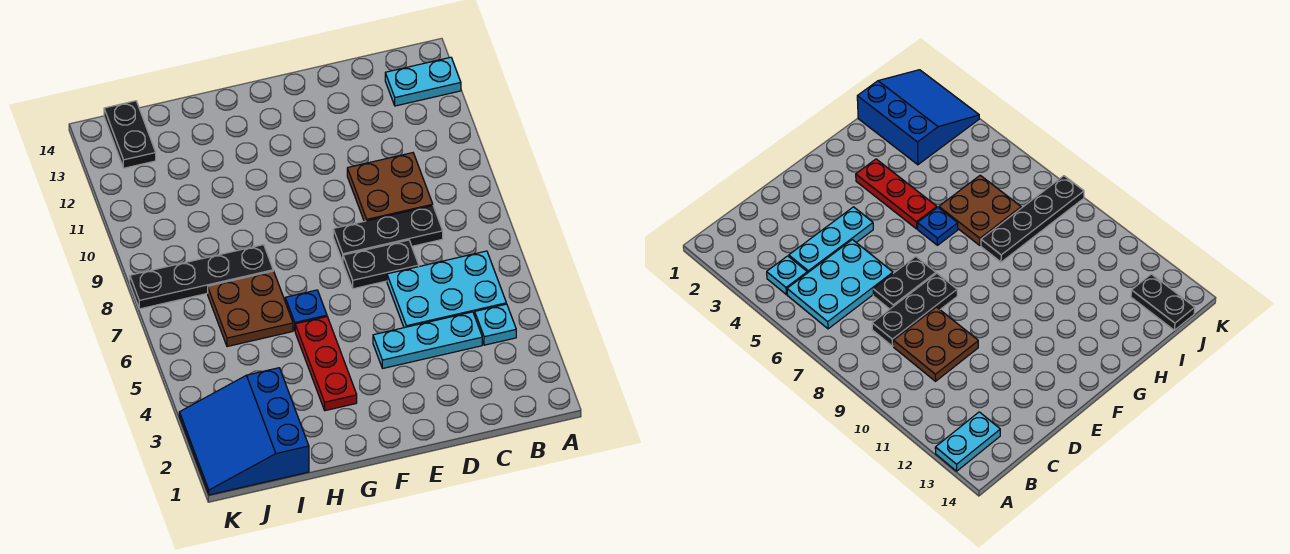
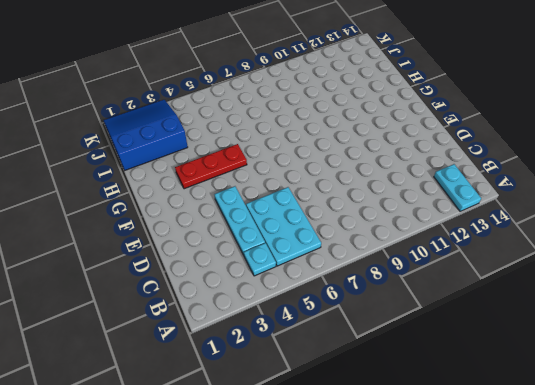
none -> black 1x3 plate [333,206,443,262]
none -> brown 2x2 plate [347,153,433,221]
none -> black 1x2 plate [343,240,419,289]

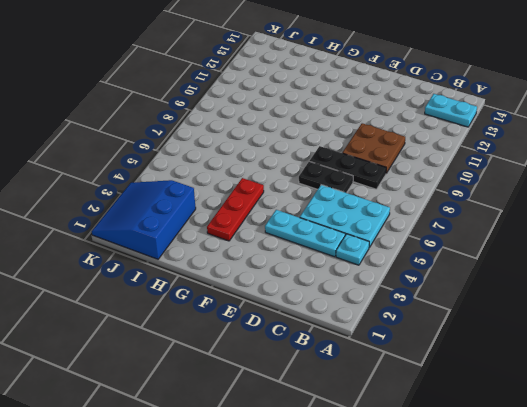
none -> blue 1x1 plate [285,290,327,330]
none -> brown 2x2 plate [208,271,293,347]
none -> black 1x4 plate [130,245,273,309]

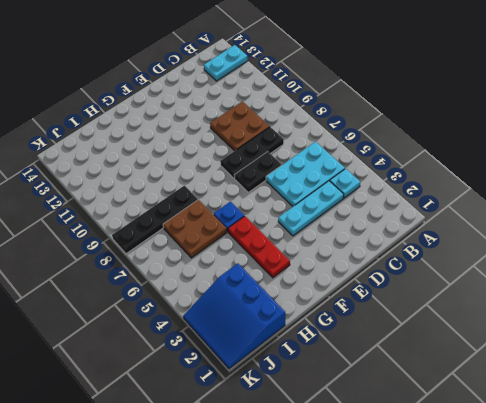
none -> black 1x2 plate [104,101,156,168]

